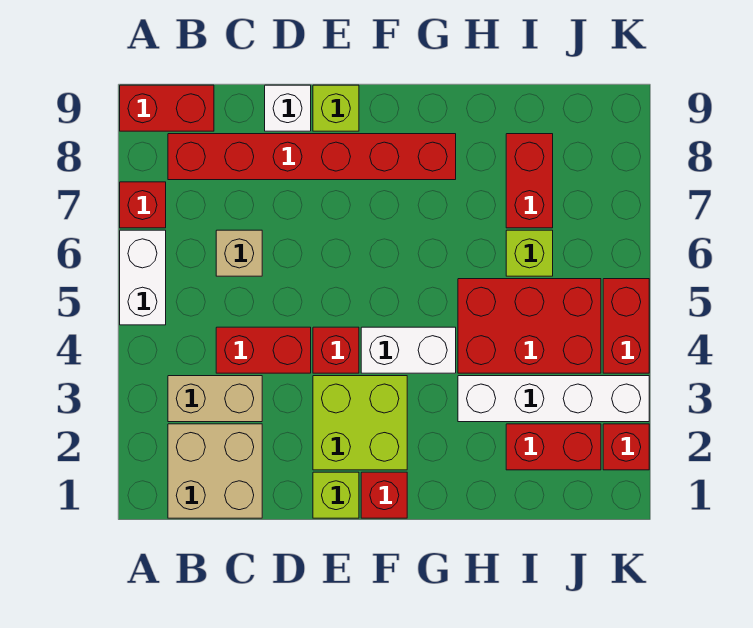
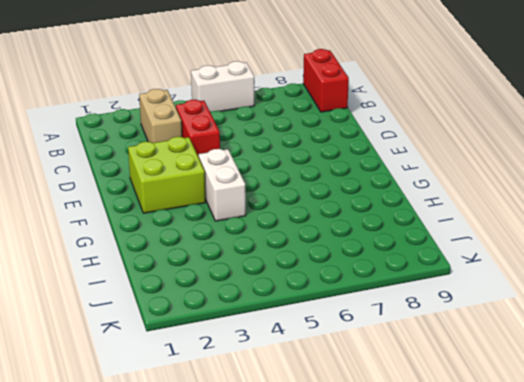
none -> red 1x1 brick [120,182,166,228]
none -> tan 2x2 brick [168,424,262,518]
none -> red 1x6 brick [168,134,456,180]

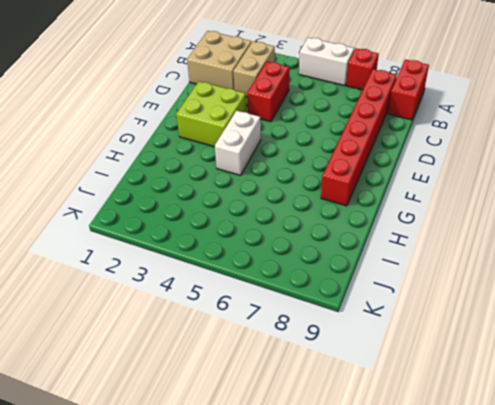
none -> tan 1x1 brick [216,230,262,276]
none -> white 1x1 brick [265,85,311,131]
none -> lime 1x1 brick [313,472,359,518]

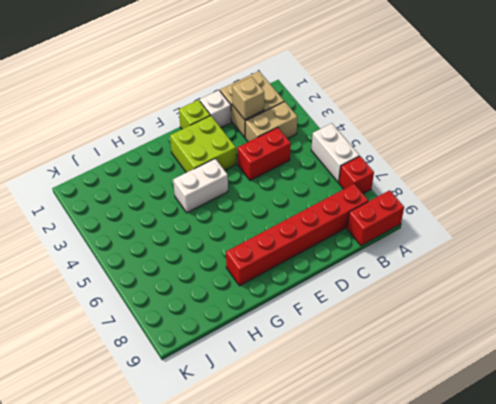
tan 1x1 brick [232,77,264,120] -> tan 1x1 brick moved to [216,230,262,276]
white 1x1 brick [200,90,231,128] -> white 1x1 brick moved to [265,85,311,131]
none -> red 1x1 brick [313,327,359,373]
none -> lime 1x1 brick [313,85,359,131]
none -> red 1x1 brick [361,472,407,518]

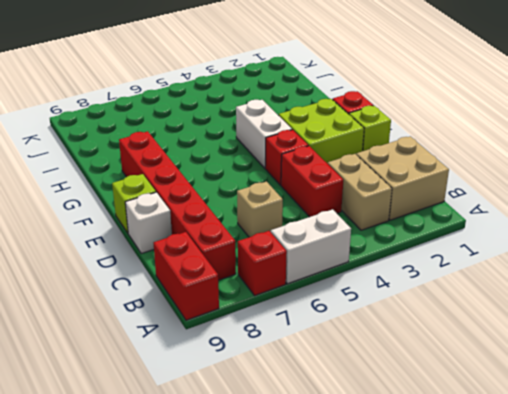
none -> white 1x4 brick [458,376,649,422]
none -> red 2x3 brick [458,279,601,373]
none -> red 1x2 brick [506,424,601,470]

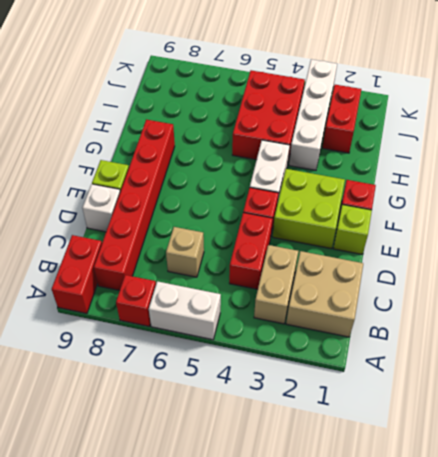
none -> lime 1x1 brick [506,230,553,276]
none -> red 1x2 brick [506,134,553,228]
none -> red 1x1 brick [603,424,649,470]

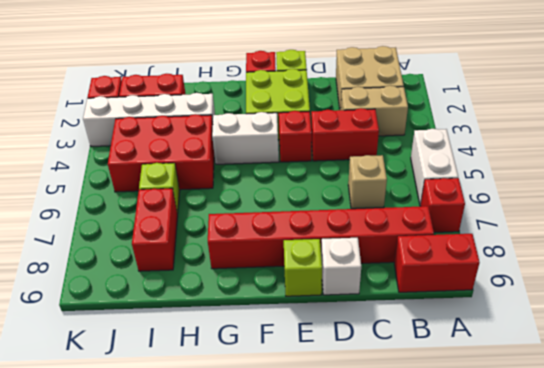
none -> red 1x2 brick [603,279,649,373]

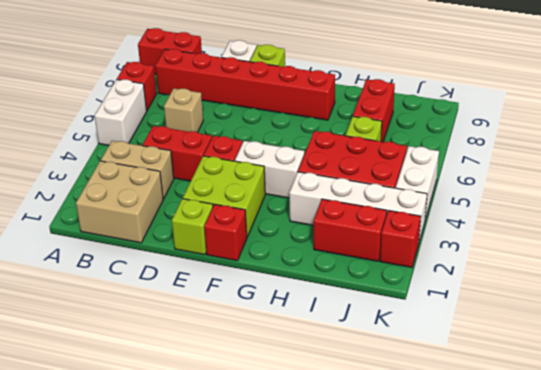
white 1x2 brick [396,146,439,220] -> red 1x2 brick [603,279,649,373]

